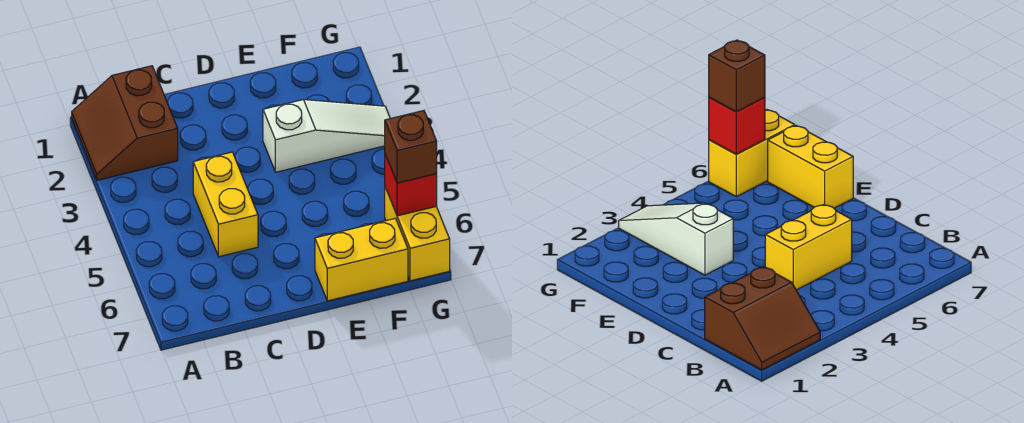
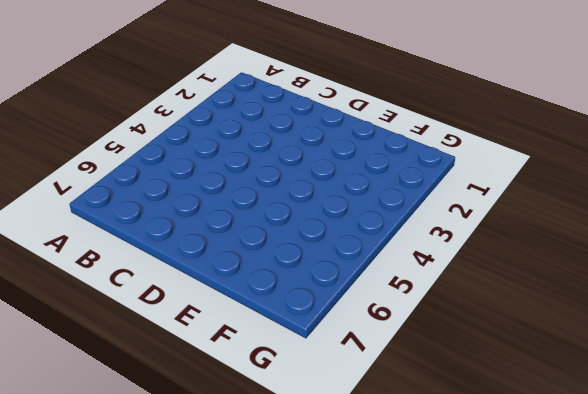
none -> brown 2x2 slope [72,66,178,180]
none -> yellow 1x2 brick [193,152,258,257]

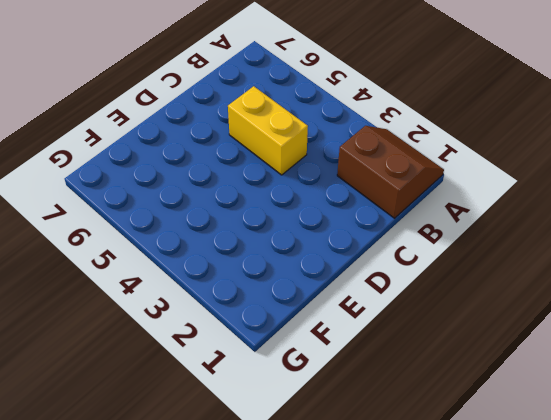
none -> white 1x3 slope [263,100,390,172]
none -> yellow 1x2 brick [315,218,408,301]

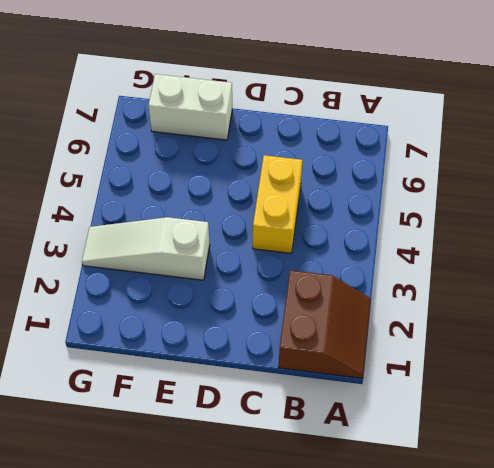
white 1x2 brick [148,74,232,140] -> yellow 1x2 brick [315,218,408,301]
none -> yellow 1x2 brick [385,187,450,281]
none -> red 1x1 brick [385,155,437,216]

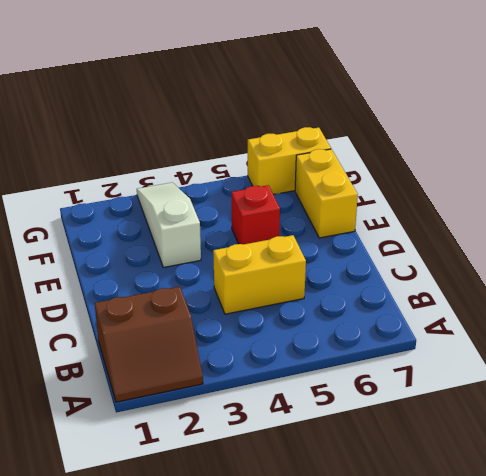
red 1x1 brick [232,185,280,245] -> red 1x1 brick moved to [385,155,437,216]
none -> brown 1x1 brick [385,111,437,183]

